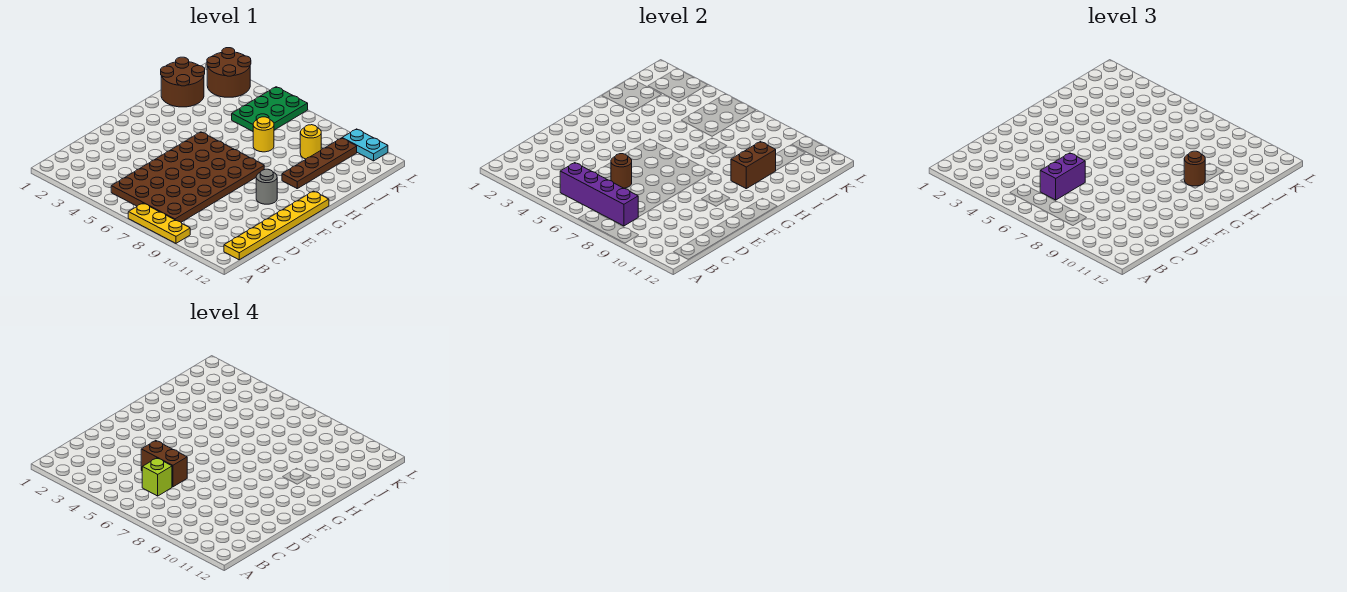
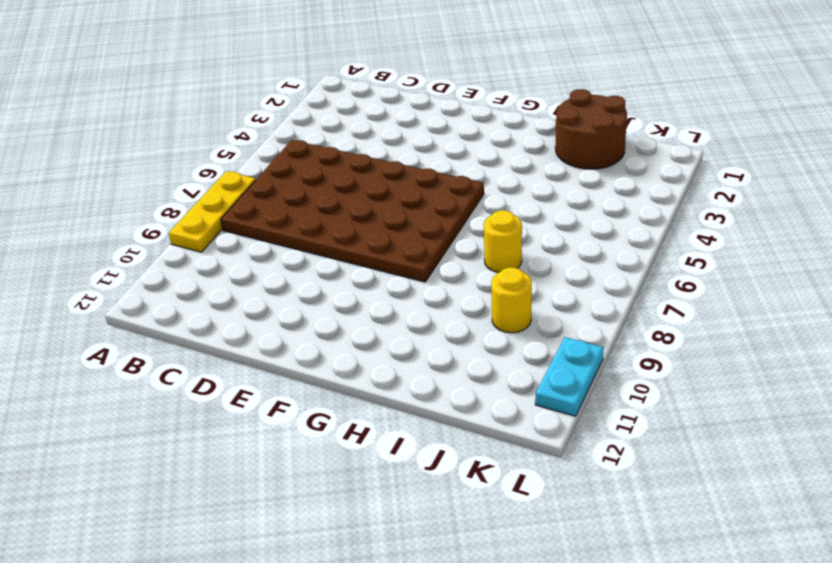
none -> yellow 1x6 plate [224,191,329,260]
none -> grey 1x1 round brick [256,169,277,204]
none -> brown 1x4 plate [282,138,357,189]

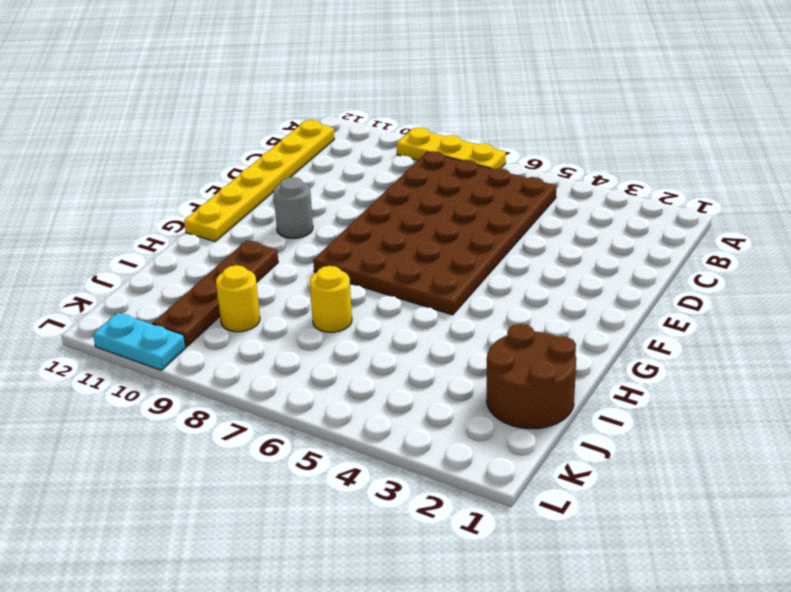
none -> green 2x3 plate [232,87,308,131]
none -> brown 2x2 round brick [207,48,251,97]
none -> purple 1x4 brick [560,163,638,226]

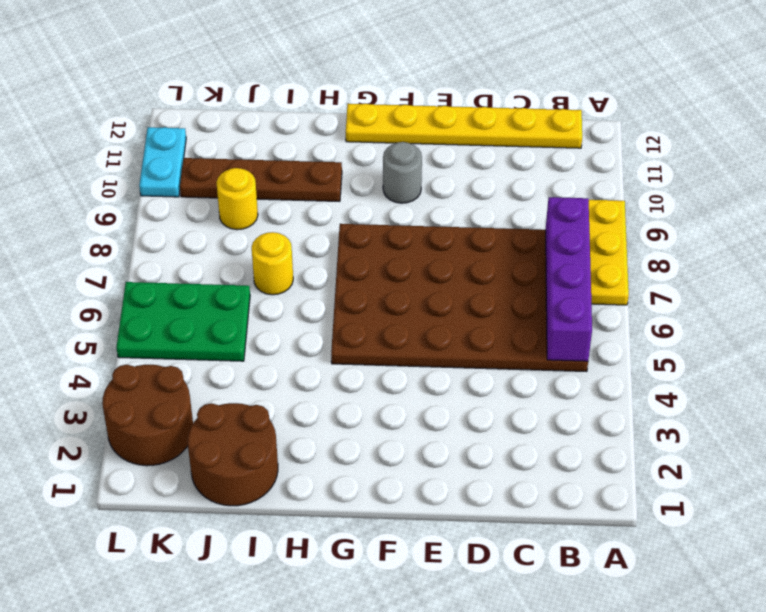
none -> brown 1x1 round brick [611,154,632,188]
none -> brown 1x2 brick [731,142,776,189]
none -> purple 1x2 brick [1040,153,1085,200]

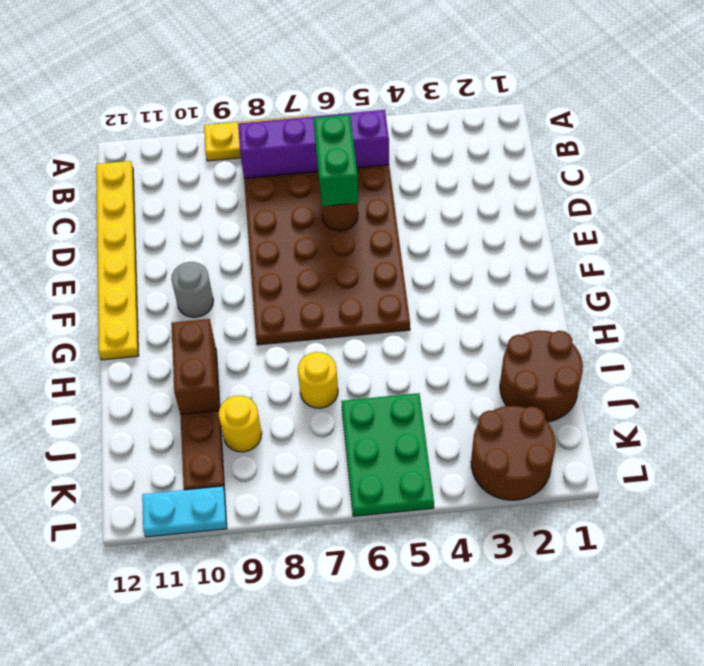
green 1x2 brick [313,115,359,206] -> purple 1x2 brick [1040,153,1085,200]
none -> brown 1x1 round brick [1184,151,1205,186]
none -> lime 1x1 brick [142,458,172,496]
none -> brown 1x2 brick [141,441,187,487]

